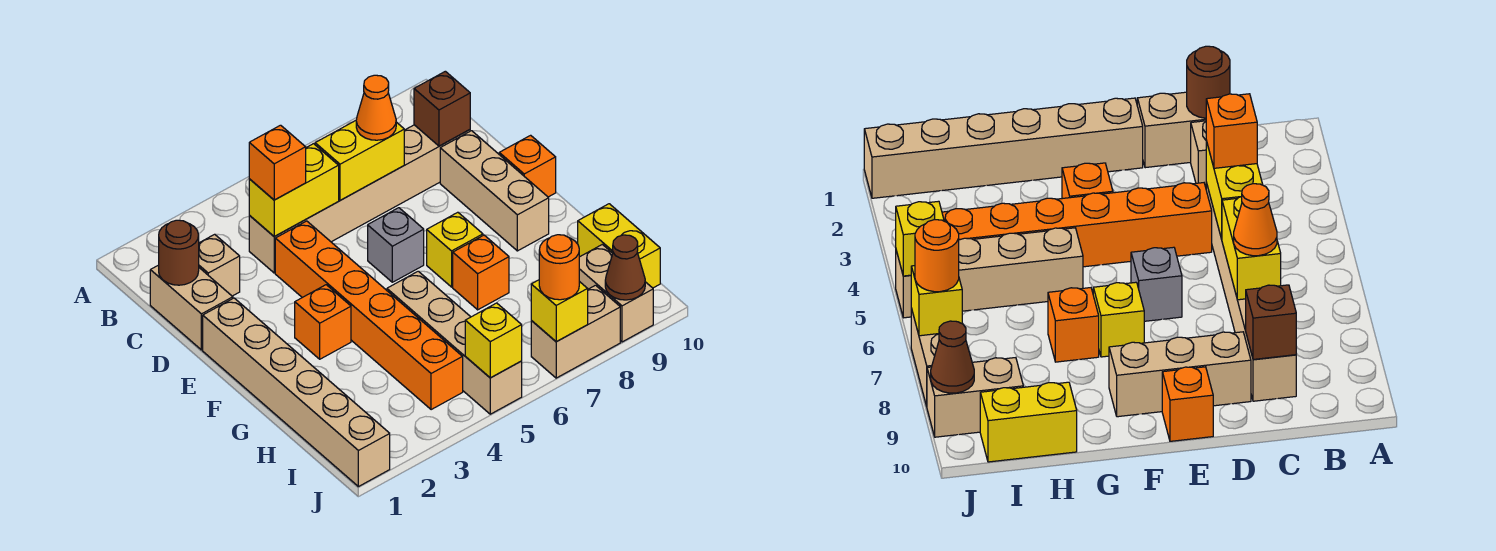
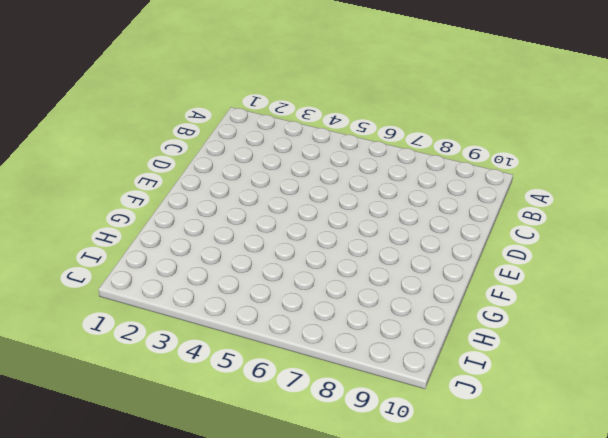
none -> tan 1x2 brick [150,265,233,350]
none -> tan 1x1 brick [199,234,240,296]
none -> tan 1x6 brick [249,125,470,273]

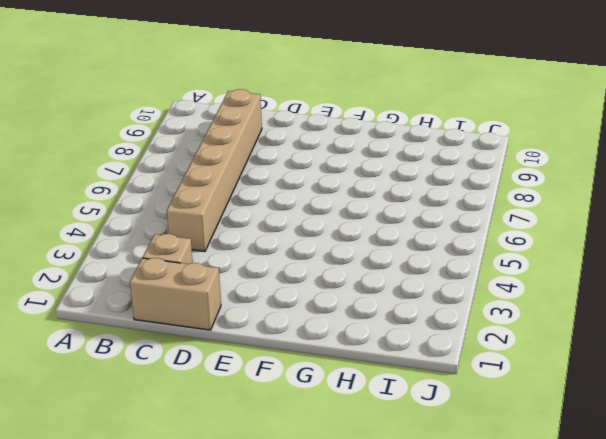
none -> orange 1x6 brick [275,221,463,410]
none -> tan 1x3 brick [440,131,549,251]
none -> tan 1x6 brick [203,298,390,487]

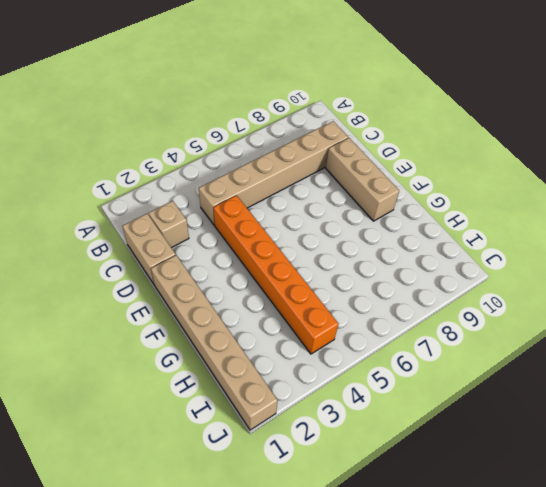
none -> grey 1x1 brick [368,208,424,282]
none -> orange 1x1 brick [499,135,556,197]
none -> orange 1x1 brick [295,285,351,359]

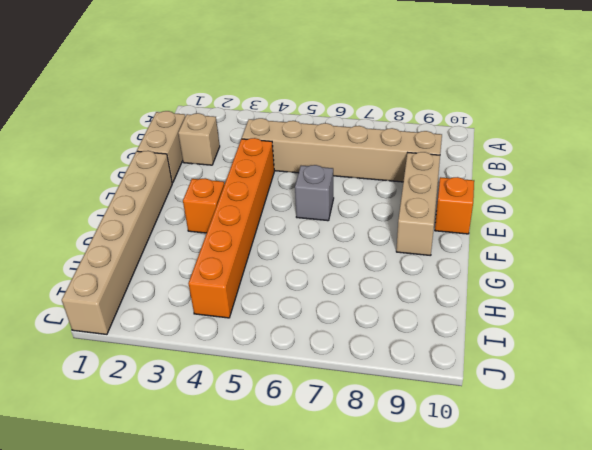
none -> yellow 1x1 brick [427,212,483,287]
none -> tan 1x4 brick [387,271,522,414]
none -> orange 1x1 brick [453,235,509,310]

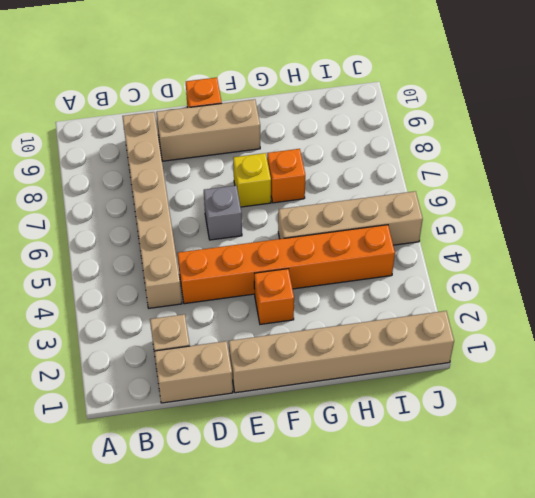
none -> yellow 1x2 brick [578,204,660,288]
none -> tan 1x2 brick [579,244,653,342]
none -> tan 1x2 brick [531,285,620,378]

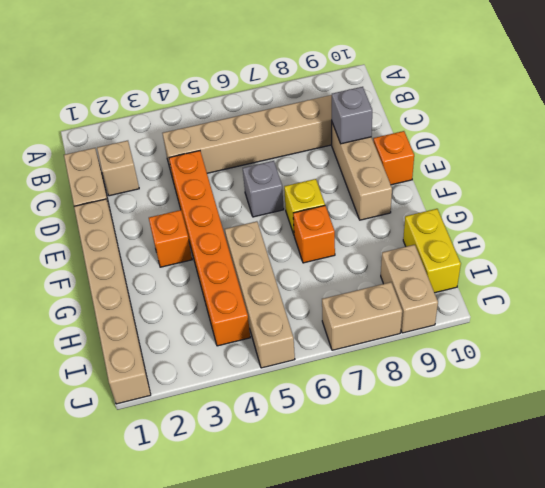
grey 1x1 brick [332,87,372,144] -> none
none -> brown 1x1 round brick [159,220,199,285]
none -> yellow 1x2 brick [249,144,339,236]
none -> yellow 1x2 brick [315,121,404,200]

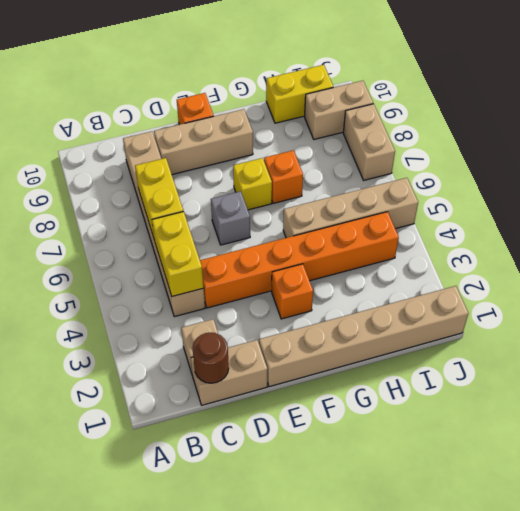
none -> brown 1x1 brick [414,71,470,146]
none -> yellow 1x1 brick [465,303,522,378]
none -> yellow 1x1 brick [531,280,588,342]

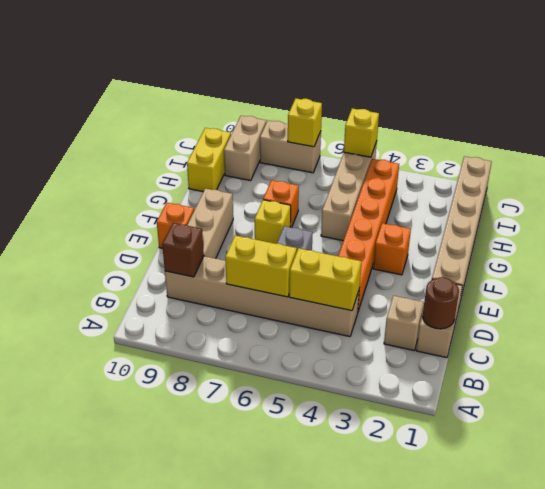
none -> brown 1x1 cone [605,235,645,300]
none -> orange 1x1 brick [249,125,306,200]
none -> orange 1x1 cone [356,75,396,140]

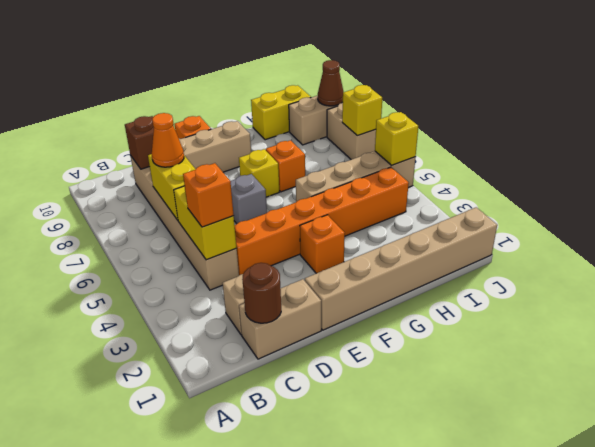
none -> orange 1x1 round brick [539,235,579,300]

